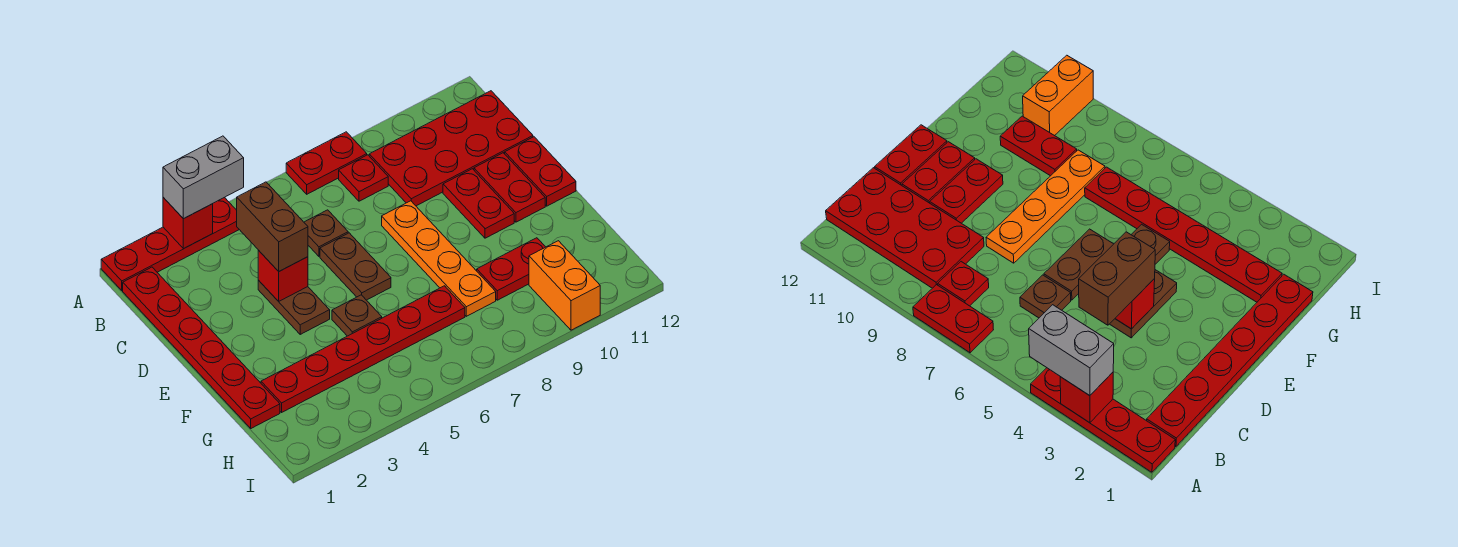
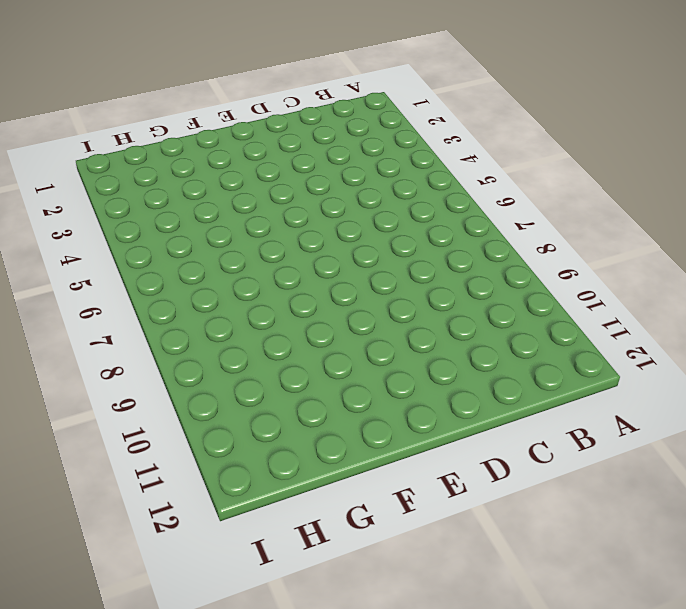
none -> red 1x4 plate [101,197,239,290]
none -> red 1x2 plate [286,132,367,194]
none -> red 1x6 plate [123,267,280,428]

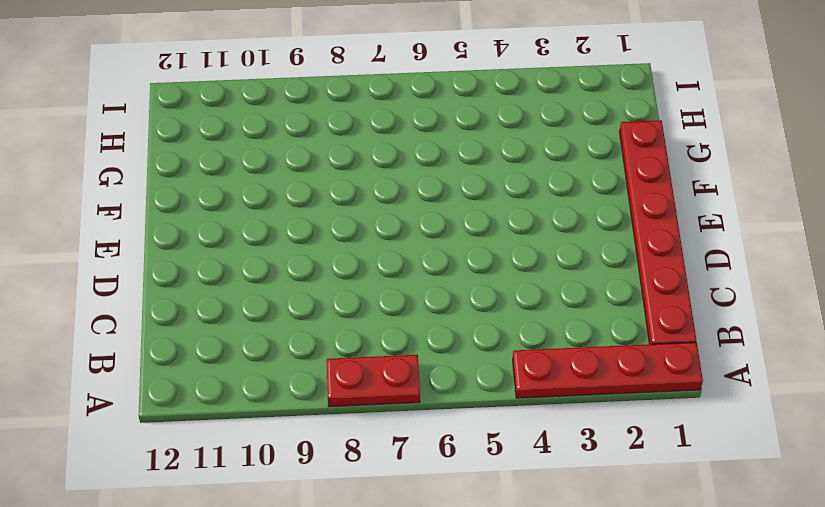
none -> red 1x1 plate [339,155,388,201]
none -> red 2x4 plate [369,91,533,206]
none -> brown 1x1 plate [304,210,348,256]

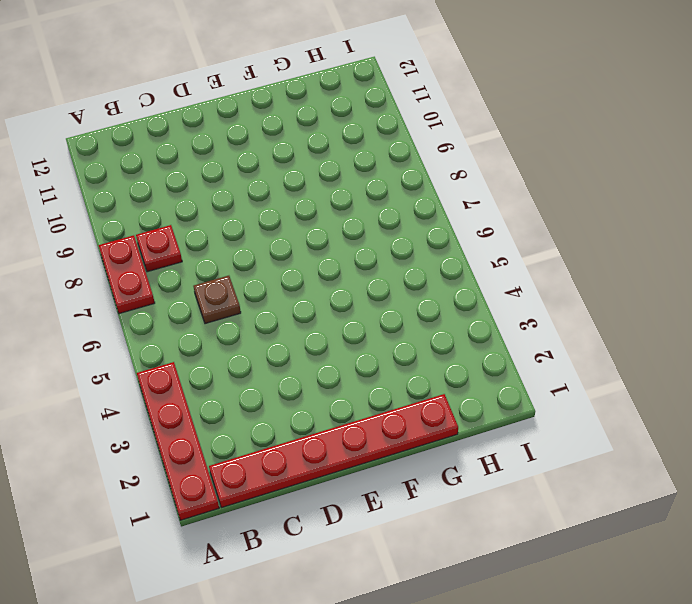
none -> red 2x4 plate [369,91,533,206]
none -> brown 1x2 plate [258,280,330,334]
none -> brown 1x2 plate [320,233,391,300]

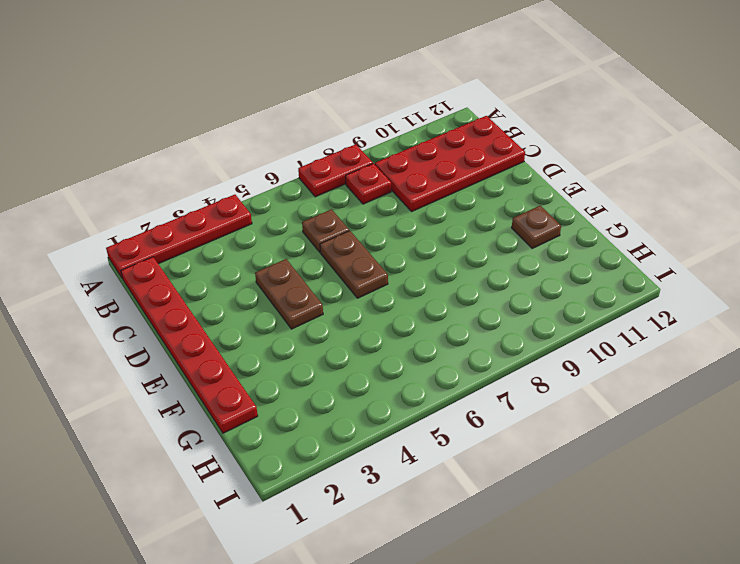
brown 1x1 plate [512,206,561,248] -> brown 1x1 plate moved to [332,295,382,336]
none -> orange 1x4 plate [382,201,496,316]
none -> red 1x2 plate [443,169,514,238]
none -> red 1x2 plate [474,153,545,222]

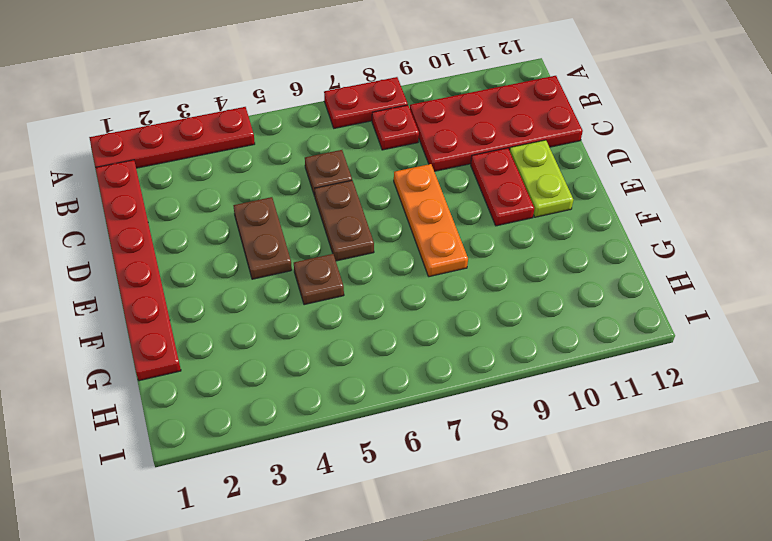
orange 1x3 plate [394,164,468,277] -> orange 1x4 plate [382,201,496,316]
lime 1x2 plate [510,140,573,217] -> red 1x2 plate [474,153,545,222]
none -> red 1x2 plate [505,137,576,206]
none -> red 1x6 plate [261,286,465,412]
none -> red 1x2 plate [477,238,545,300]

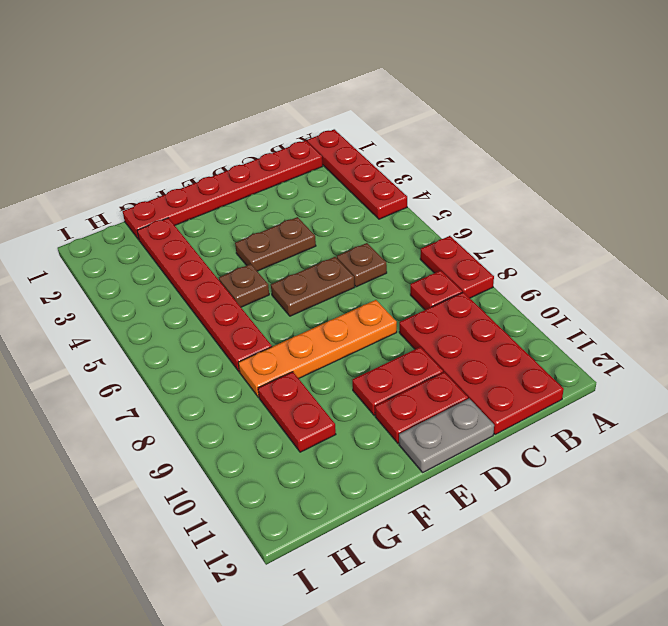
grey 1x2 plate [399,399,494,472] -> red 1x2 plate [505,137,576,206]
none -> orange 1x2 brick [529,241,600,330]
none -> red 1x1 brick [163,197,213,249]
none -> red 1x1 brick [258,250,308,301]

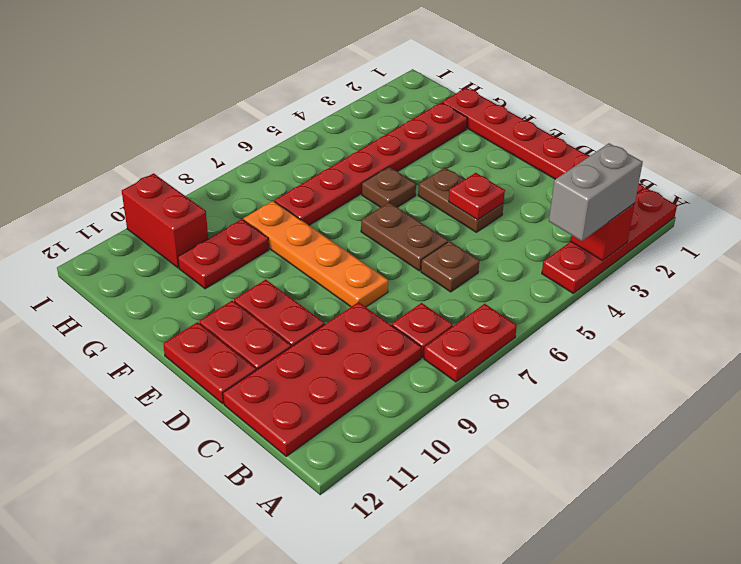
red 1x1 plate [449,173,505,220] -> red 1x1 brick [258,250,308,301]
red 1x2 brick [122,173,208,268] -> orange 1x2 brick [529,241,600,330]
none -> brown 1x2 brick [237,182,308,271]

